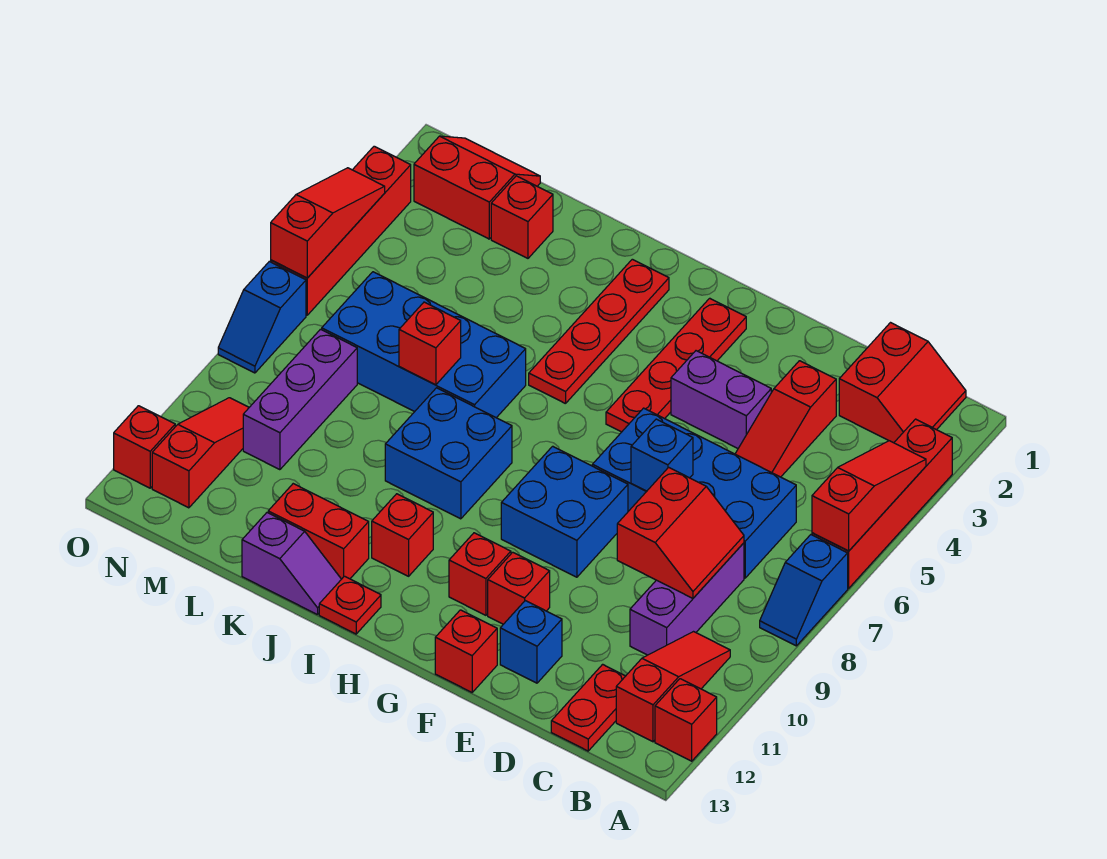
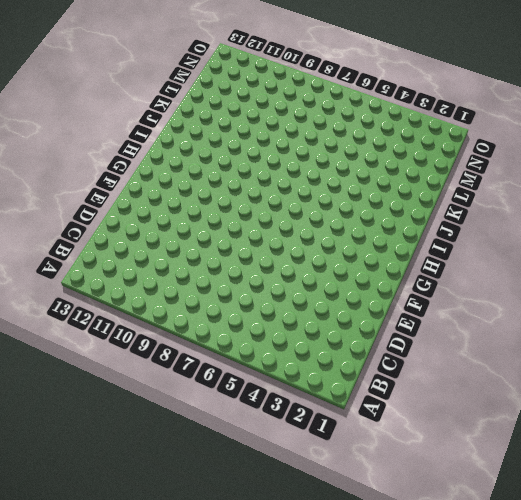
none -> red 1x4 brick [812,419,952,588]
none -> blue 1x2 slope [760,535,848,646]
none -> red 1x1 brick [655,679,717,761]
none -> red 2x2 slope [839,323,966,443]

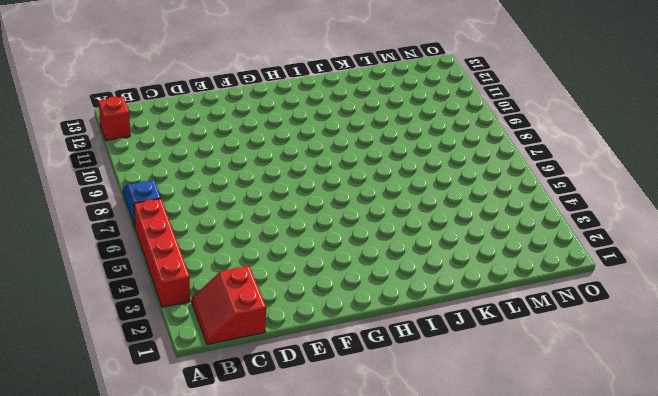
none -> red 1x3 slope [616,632,730,742]
none -> blue 2x4 brick [592,408,796,578]
none -> purple 1x3 brick [630,543,744,655]
none -> red 1x2 plate [551,664,625,751]

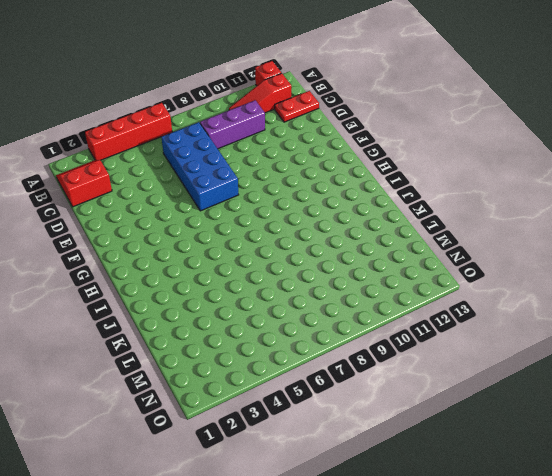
none -> blue 1x2 slope [760,535,848,646]
none -> red 1x3 slope [735,361,836,477]
none -> purple 1x2 brick [671,351,771,448]
none -> blue 1x1 brick [500,601,562,683]

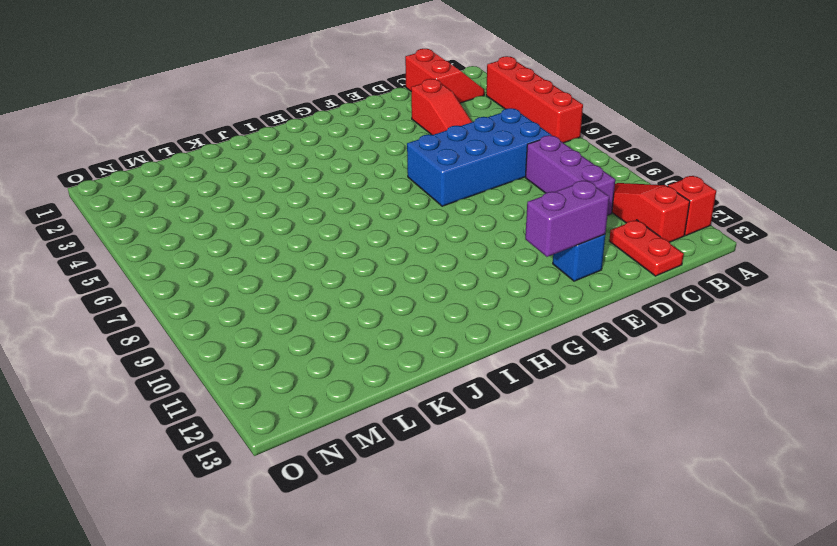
purple 1x2 brick [525,180,609,257] -> purple 1x2 brick moved to [671,351,771,448]
none -> blue 1x2 slope [760,535,848,646]
none -> blue 2x2 brick [501,446,628,577]
none -> red 1x1 brick [488,552,550,624]
none -> red 1x1 brick [435,610,497,692]

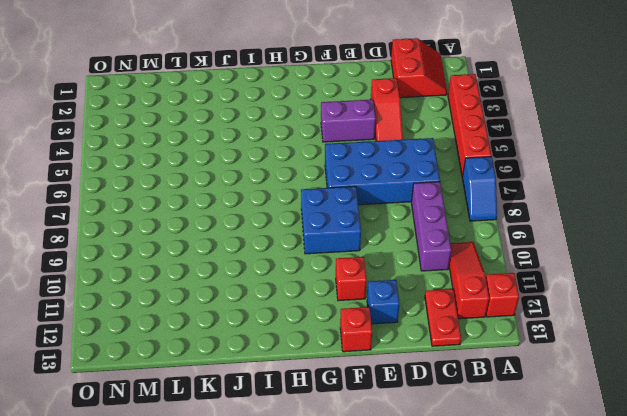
none -> red 1x4 plate [606,298,746,432]
none -> red 1x1 brick [449,533,511,615]
none -> red 1x4 plate [529,259,669,404]
none -> blue 2x2 brick [385,388,512,519]

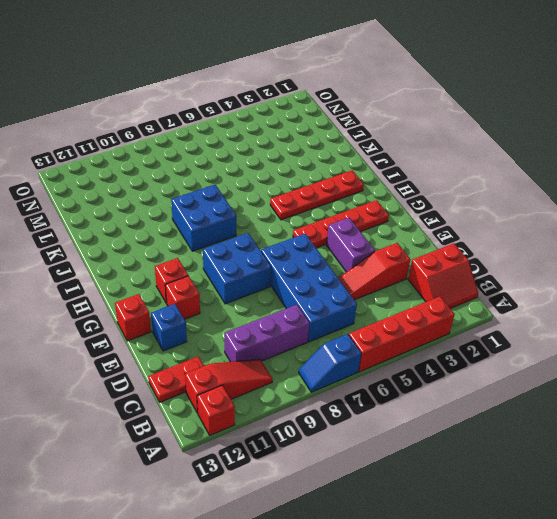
none -> red 1x1 brick [372,494,433,576]
none -> red 1x1 plate [319,576,381,634]
none -> blue 2x4 brick [322,272,526,418]
none -> red 1x2 brick [268,484,369,579]

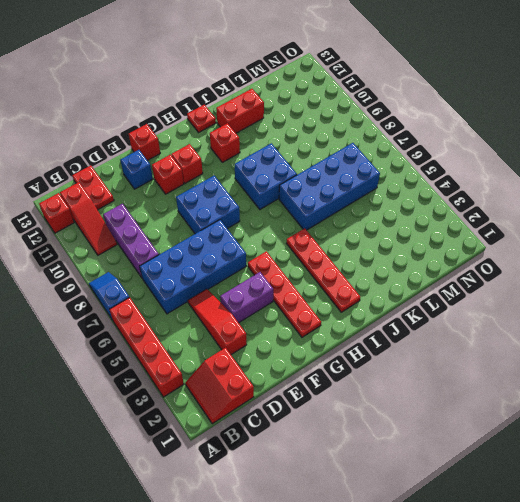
none -> purple 1x2 slope [242,513,341,615]
none -> red 1x1 brick [491,176,553,258]
none -> red 2x2 slope [414,136,540,239]
none -> purple 1x3 brick [243,329,357,470]

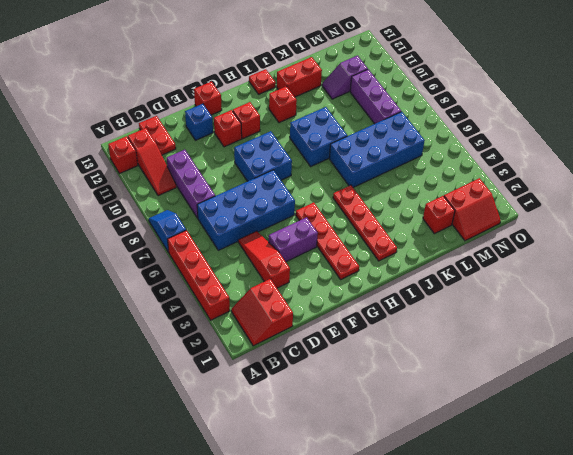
purple 1x2 slope [322,56,368,99] -> purple 1x2 slope moved to [242,513,341,615]
none -> red 1x3 slope [152,398,249,508]
none -> red 1x4 brick [271,146,411,315]
none -> blue 1x2 slope [218,261,306,373]
none -> red 1x1 brick [114,406,175,488]

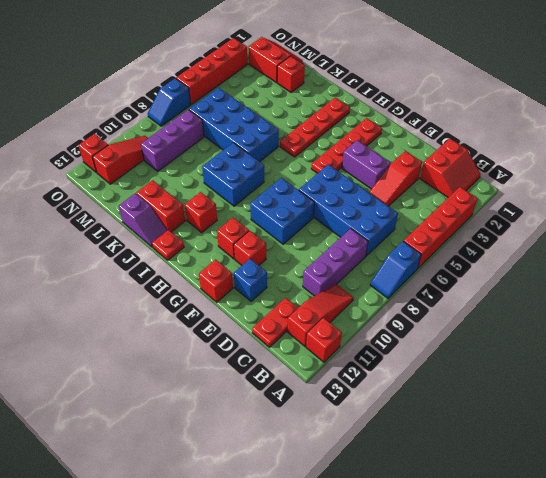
none -> red 1x3 slope [812,441,926,551]
none -> red 2x2 slope [617,467,744,598]
none -> blue 1x1 brick [631,419,693,491]
none -> red 1x1 brick [399,302,461,385]

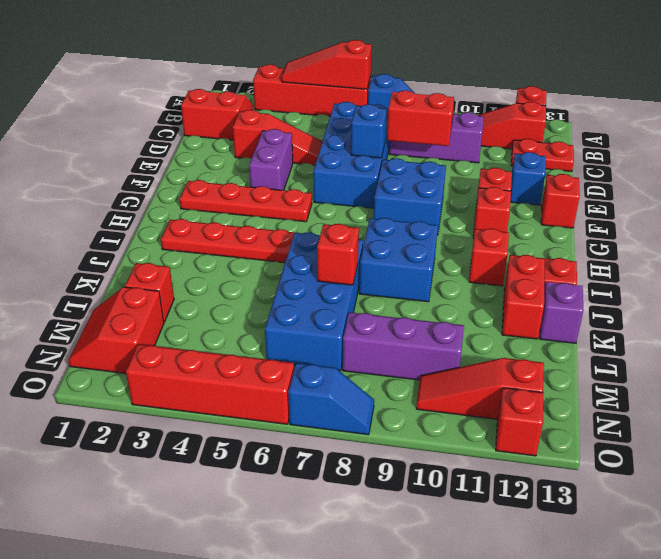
none -> red 1x3 slope [271,168,385,278]

